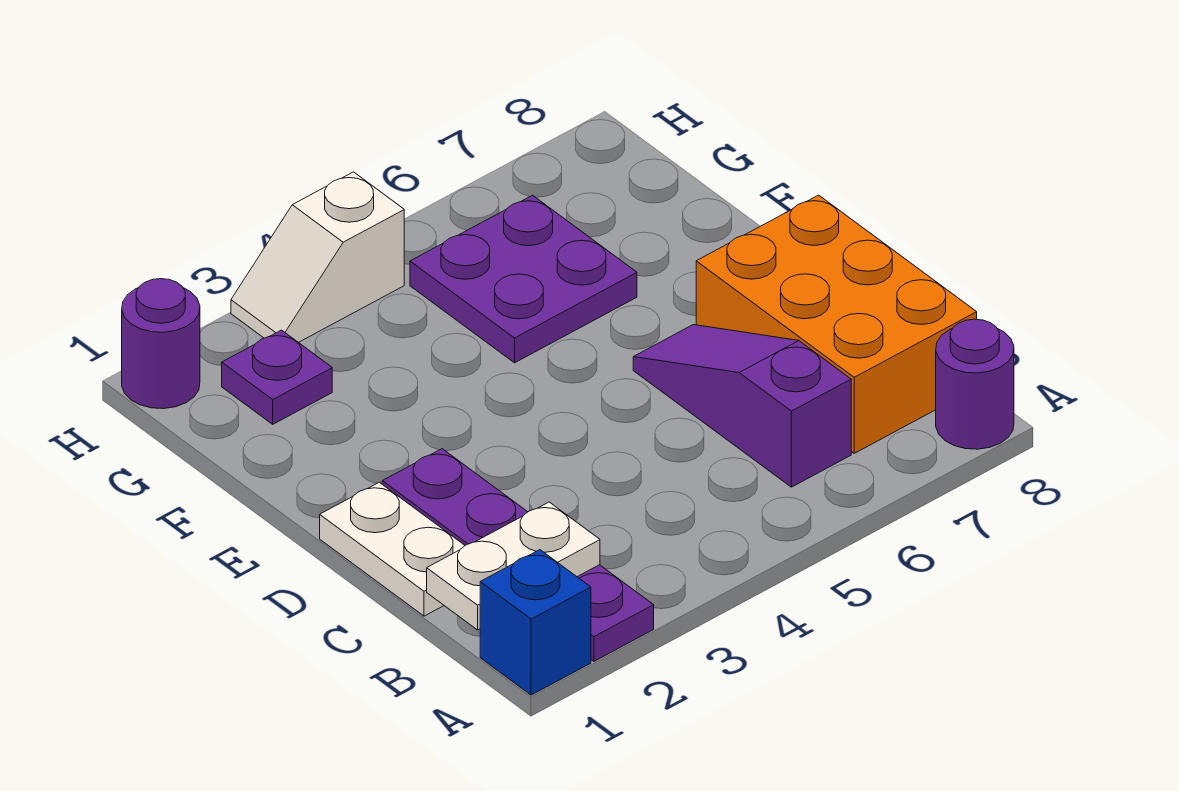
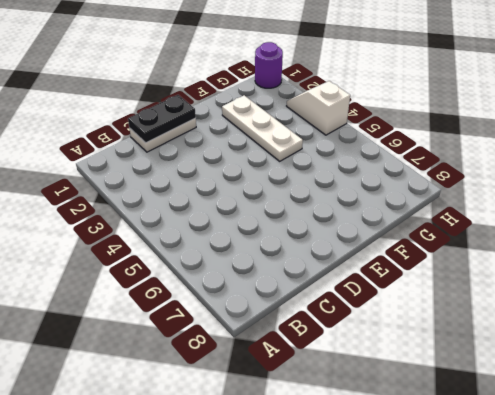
black 1x2 plate [128,95,196,143] -> none
white 1x3 plate [222,95,303,161] -> none
none -> blue 1x1 brick [480,550,591,695]
none -> purple 1x4 plate [382,449,654,661]

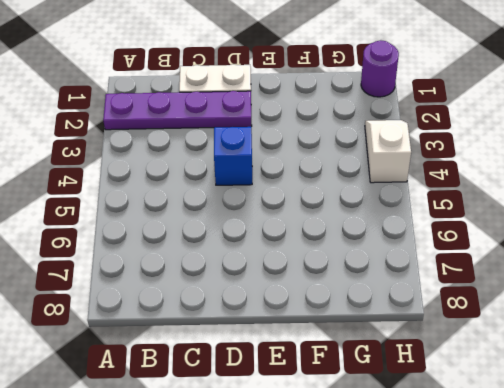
blue 1x1 brick [214,127,252,185] -> blue 1x1 brick moved to [480,550,591,695]
none -> purple 1x1 round brick [936,319,1014,449]
none -> purple 1x3 slope [633,325,851,487]

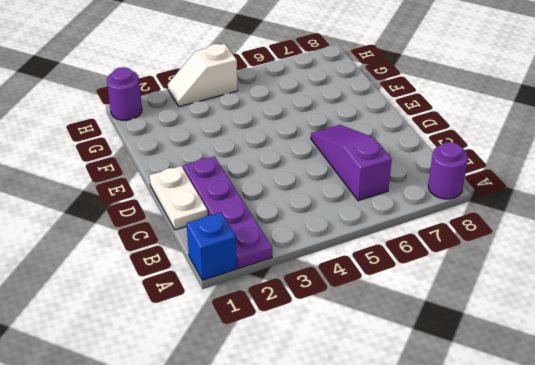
none -> orange 2x3 brick [696,195,977,453]
none -> purple 2x2 plate [410,195,637,363]

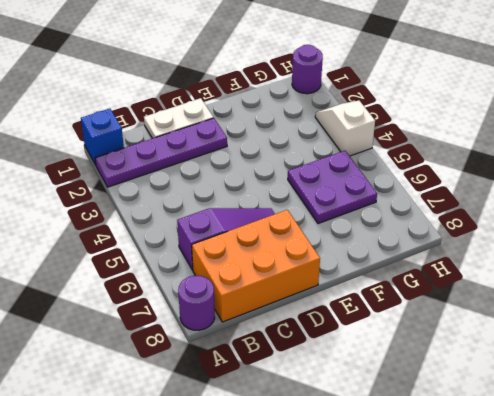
none -> purple 1x1 plate [222,330,332,424]
none -> white 1x2 plate [427,502,600,630]

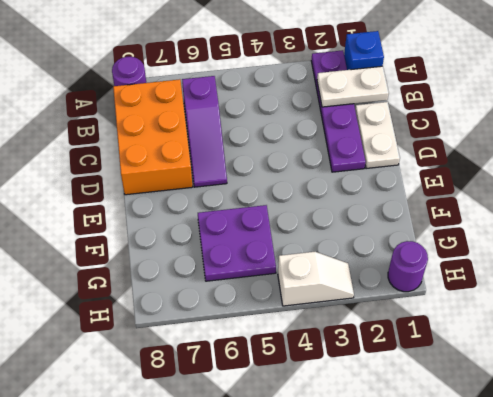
none -> purple 1x1 plate [222,330,332,424]

